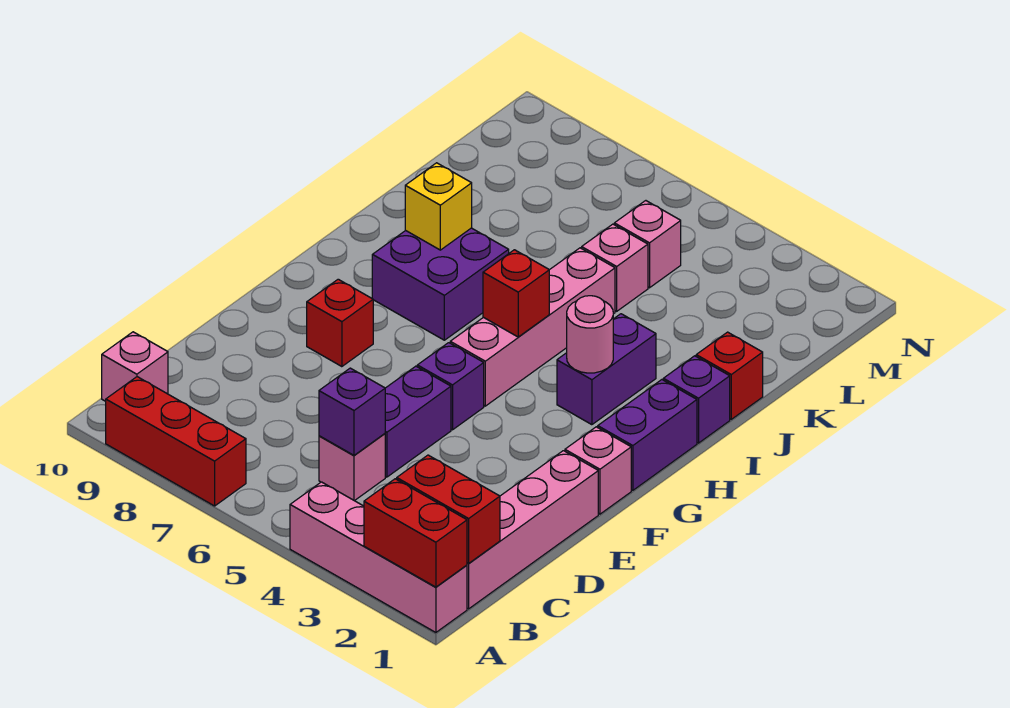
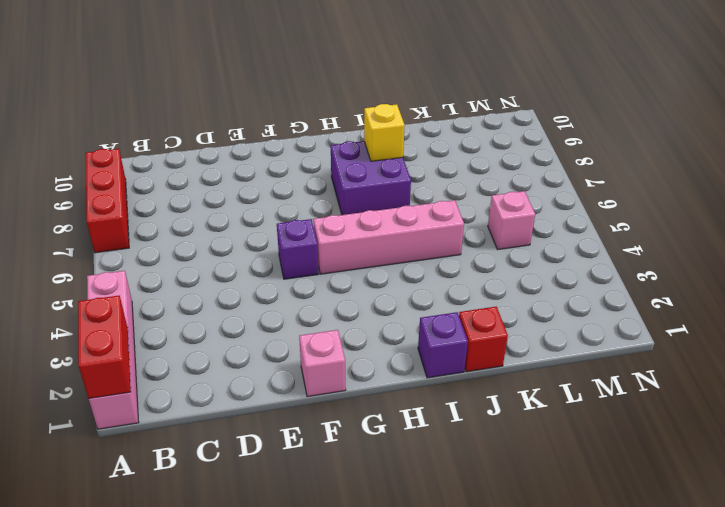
none -> pink 1x4 brick [467,451,598,609]
none -> pink 1x1 brick [102,332,168,401]
none -> pink 1x1 brick [319,434,385,501]

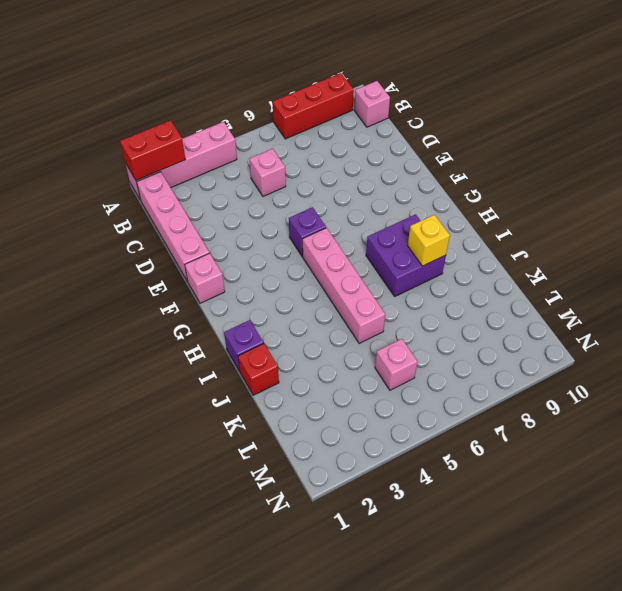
none -> purple 1x2 brick [385,366,451,477]
none -> red 1x1 brick [307,279,373,367]
none -> purple 1x2 brick [598,380,697,490]

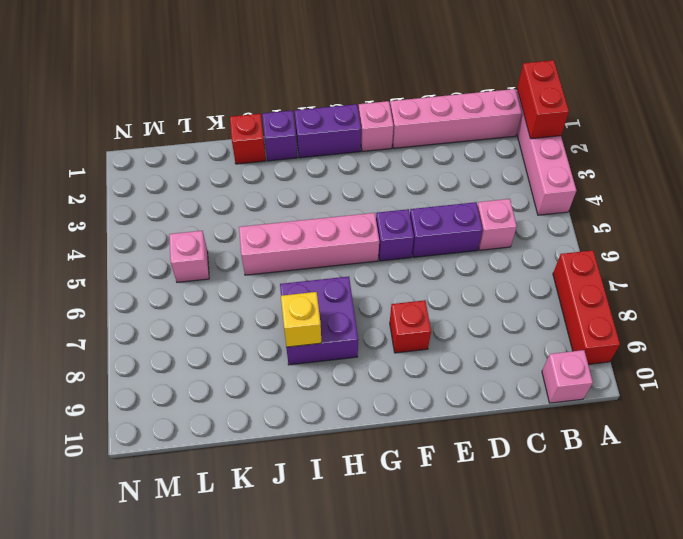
none -> purple 1x2 brick [557,314,656,425]
none -> pink 1x1 brick [582,224,648,311]
none -> red 1x2 brick [397,455,500,564]

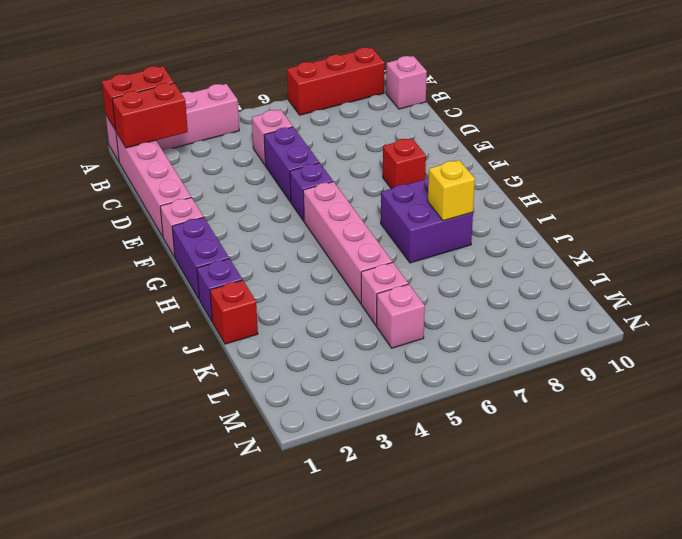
none -> purple 1x2 brick [557,314,656,425]
none -> purple 1x1 brick [319,368,385,455]
none -> pink 1x1 round brick [567,296,613,373]

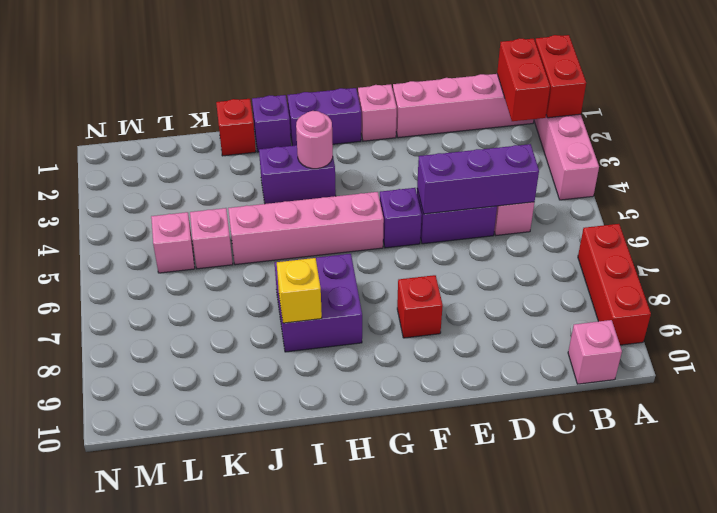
purple 1x3 brick [417,144,539,214] -> purple 1x1 brick [319,368,385,455]
none -> red 1x1 brick [483,250,549,337]

